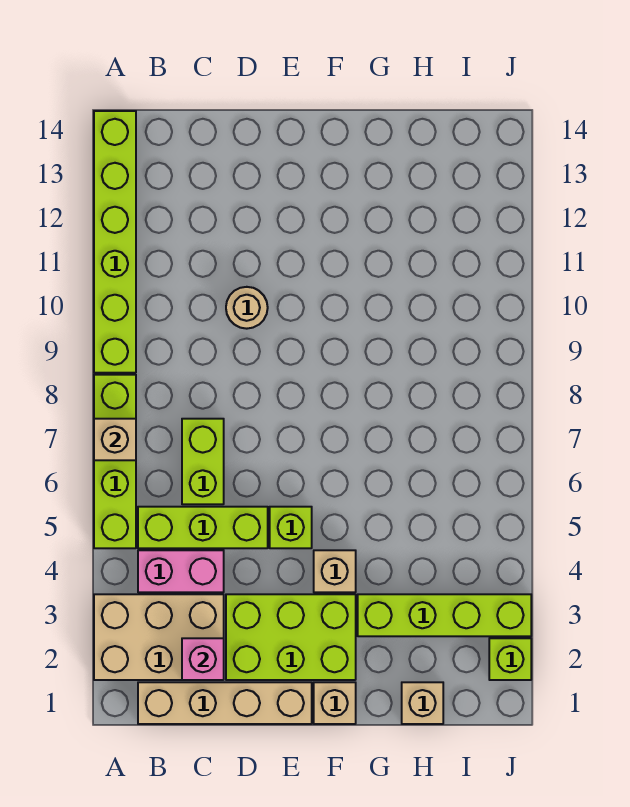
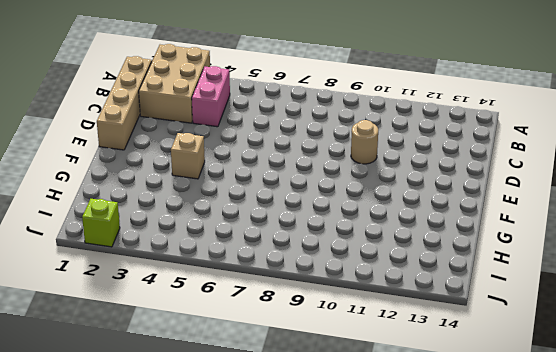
none -> lime 1x4 brick [94,375,136,548]
none -> lime 1x6 brick [94,111,136,373]
none -> lime 1x3 brick [138,507,268,548]

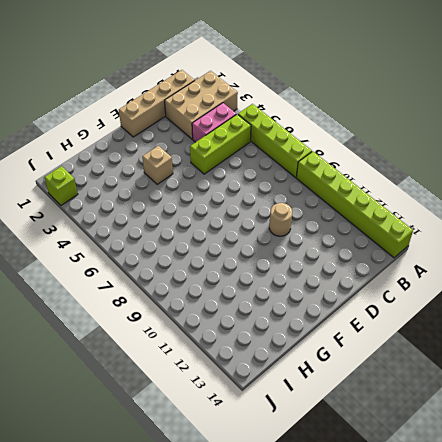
none -> lime 1x2 brick [182,419,224,504]
none -> lime 2x3 brick [226,594,356,680]
none -> lime 1x1 brick [270,507,312,548]

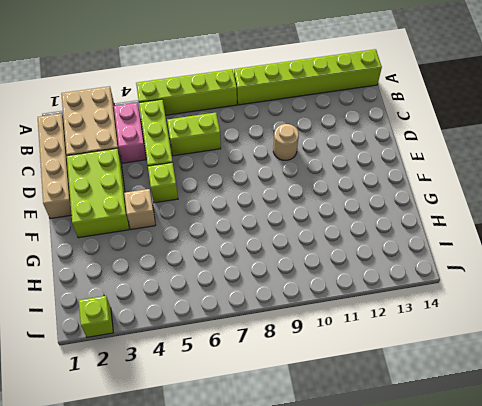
none -> tan 1x1 brick [314,682,356,724]
none -> lime 1x4 brick [358,594,531,636]
none -> tan 1x1 brick [402,682,443,724]

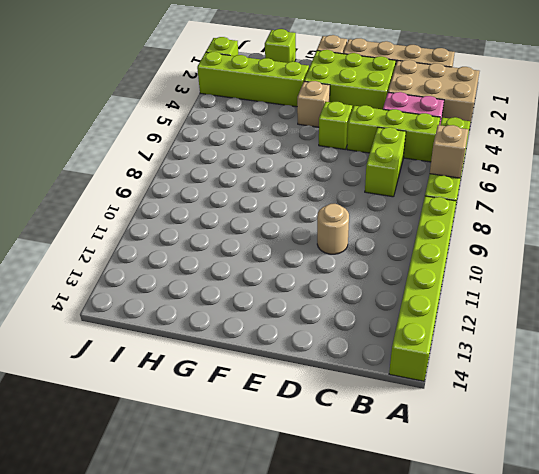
lime 1x1 brick [265,29,296,63] -> tan 1x1 brick [402,682,443,724]
none -> pink 1x1 brick [182,638,224,680]

